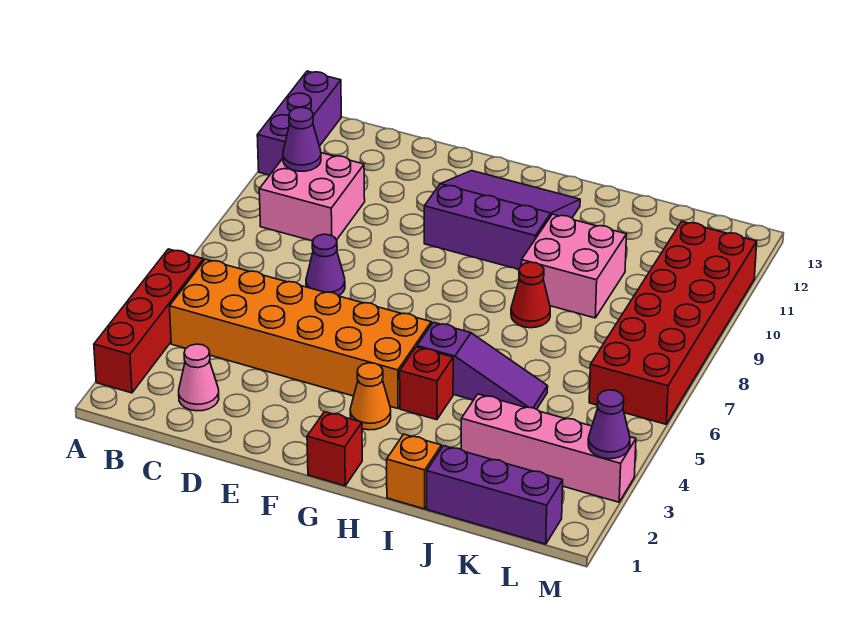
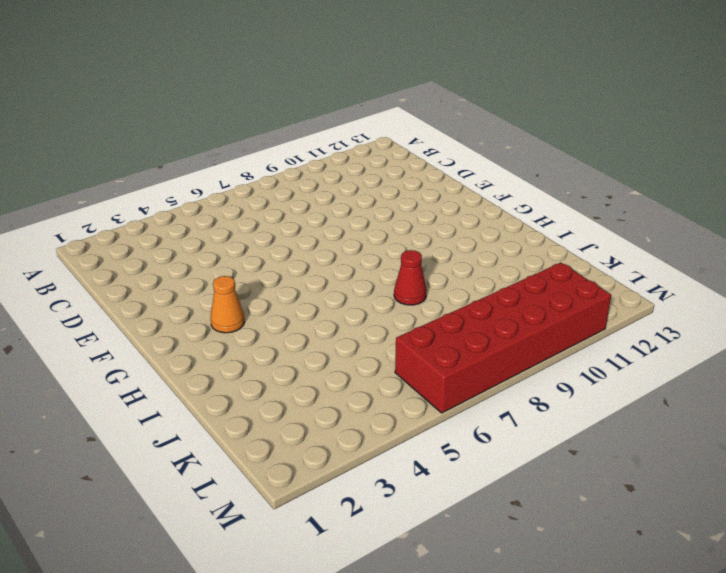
none -> red 1x4 brick [94,249,204,393]
none -> purple 1x3 brick [257,71,341,175]
none -> orange 2x6 brick [170,259,431,409]

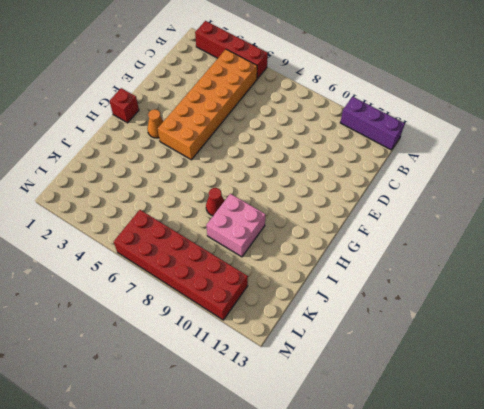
none -> pink 2x2 brick [259,153,365,241]
none -> pink 1x1 cone [179,344,219,411]
none -> purple 1x1 cone [306,234,345,296]

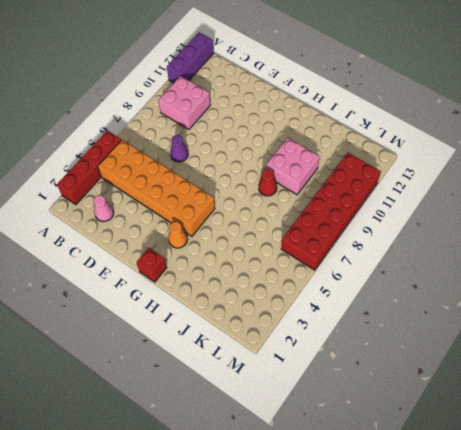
none -> purple 3x3 slope [424,171,580,269]
none -> red 1x1 brick [400,347,453,420]
none -> purple 1x3 slope [417,322,548,409]

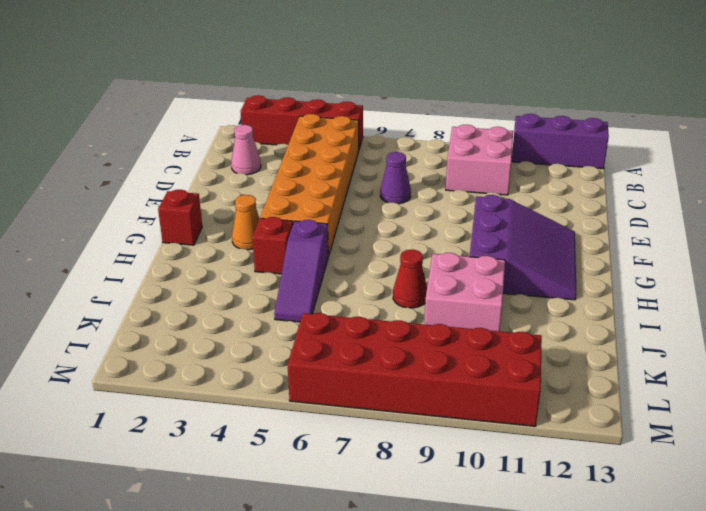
none -> orange 1x1 brick [387,434,441,509]
none -> purple 1x3 brick [427,446,563,544]
none -> pink 1x4 brick [461,394,636,502]

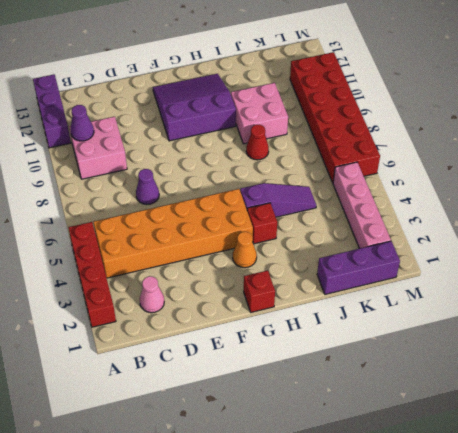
pink 1x4 brick [333,162,391,248] -> pink 1x4 brick turned to [461,394,636,502]
none -> orange 1x1 brick [387,434,441,509]
none -> purple 1x1 cone [588,390,630,459]

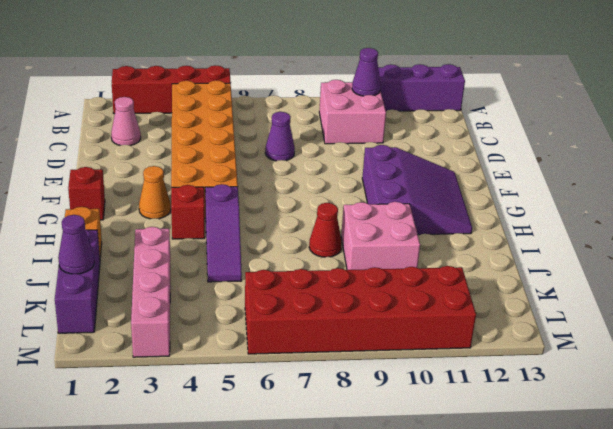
purple 1x1 cone [58,215,95,274] -> purple 1x1 cone moved to [588,390,630,459]

